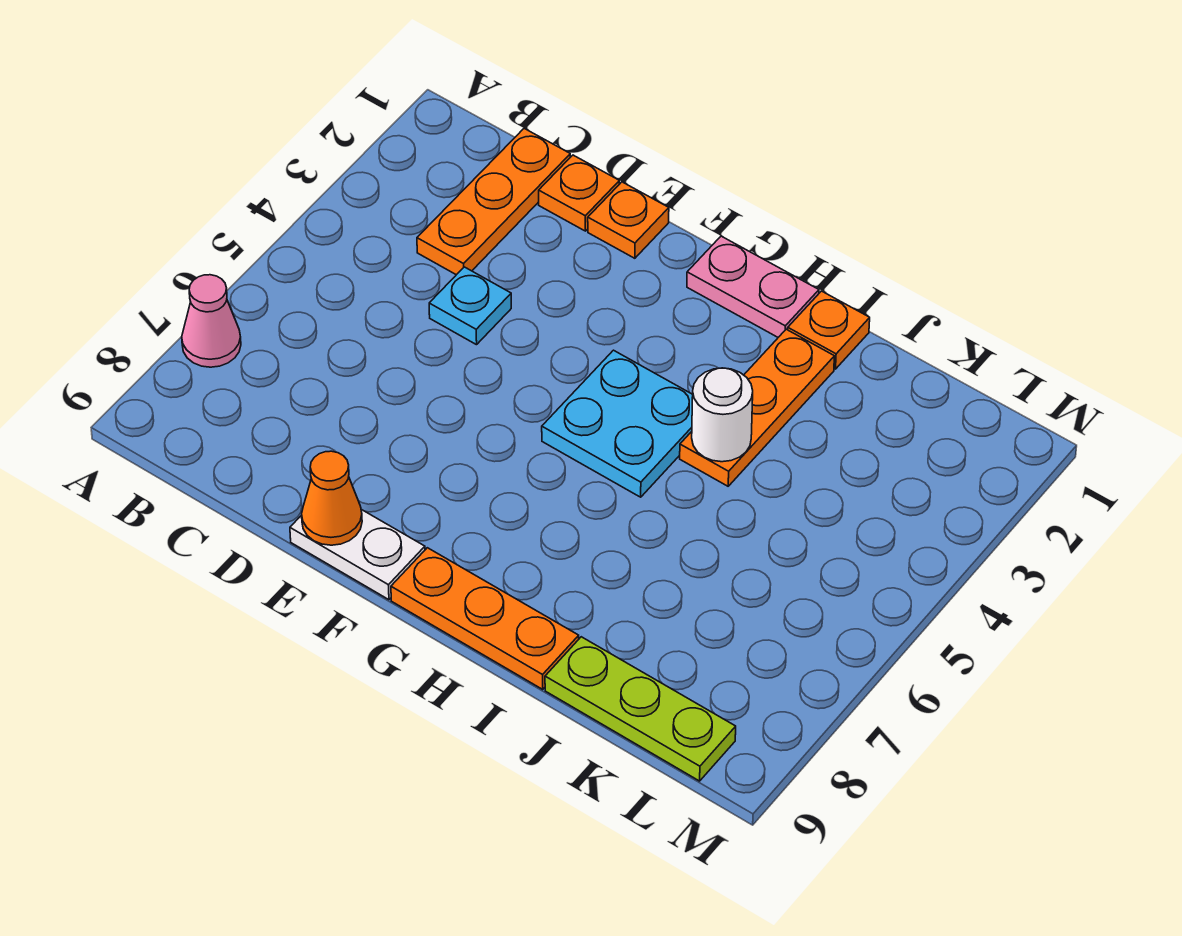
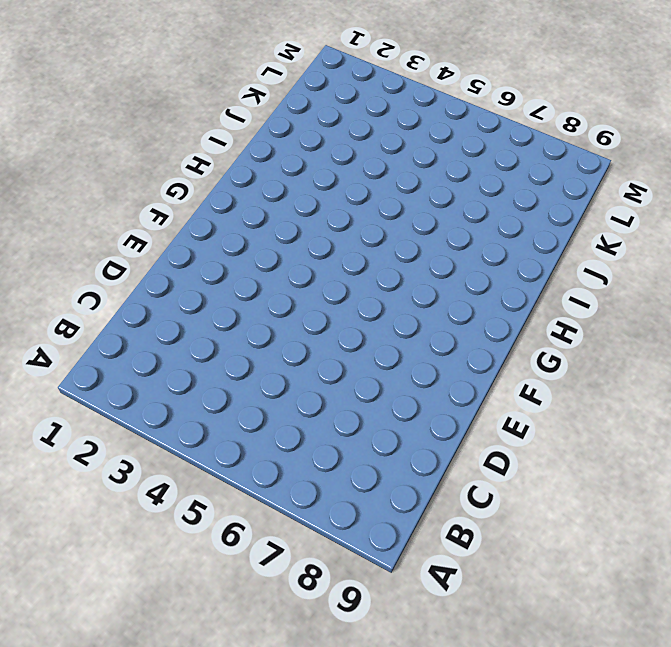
none -> pink 1x1 cone [182,275,241,367]
none -> orange 1x3 plate [417,128,570,275]
none -> orange 1x1 plate [539,155,619,231]

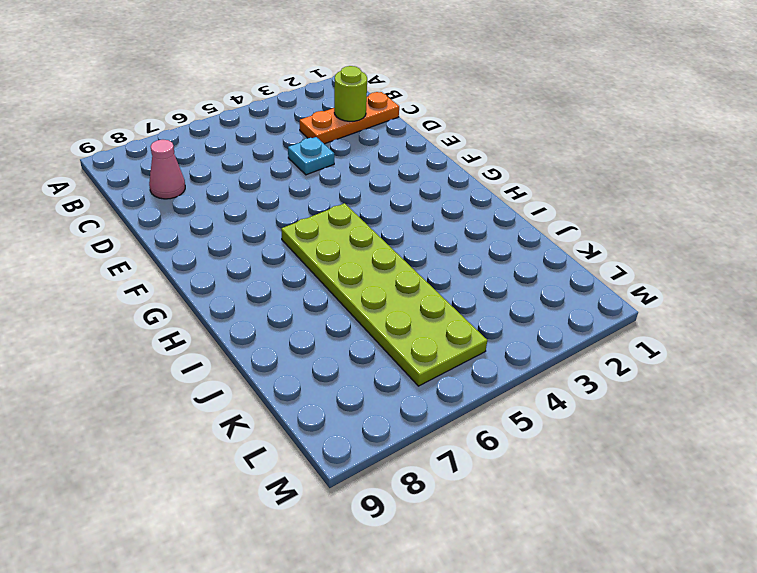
lime 1x1 round brick [334,66,367,121] -> none
pink 1x1 cone [149,140,185,199] -> pink 1x1 cone moved to [182,275,241,367]
lime 2x6 plate [281,203,487,386] -> cyan 2x2 plate [542,350,693,497]
none -> orange 1x1 plate [539,155,619,231]
none -> orange 1x1 plate [588,182,669,258]
none -> white 1x2 plate [290,509,425,600]

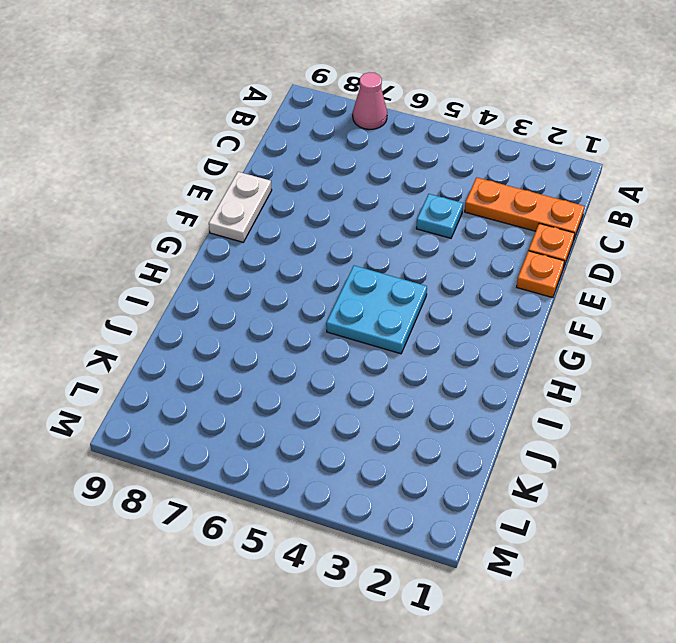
none -> pink 1x2 plate [687,236,819,337]
none -> orange 1x3 plate [391,548,579,689]
none -> orange 1x1 plate [788,291,870,369]

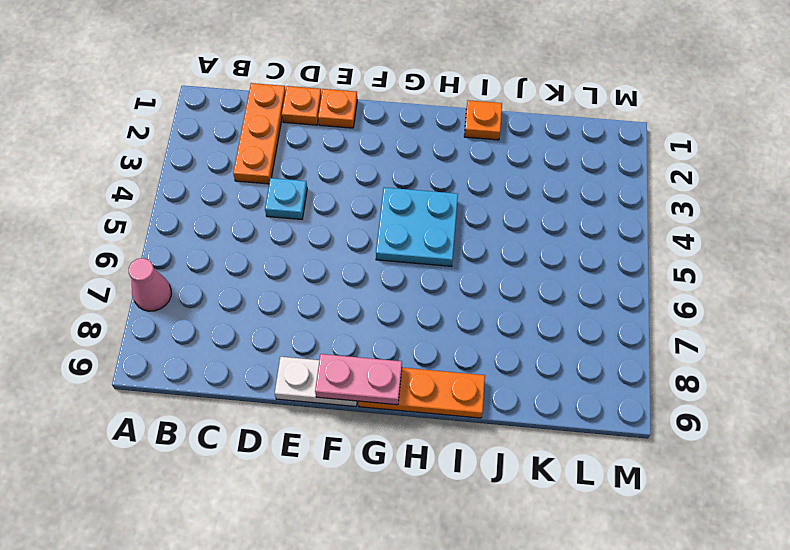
pink 1x2 plate [315,354,402,405] -> pink 1x2 plate moved to [687,236,819,337]
none -> orange 1x3 plate [680,329,834,486]
none -> lime 1x3 plate [545,637,736,781]
none -> orange 1x1 cone [302,451,362,545]

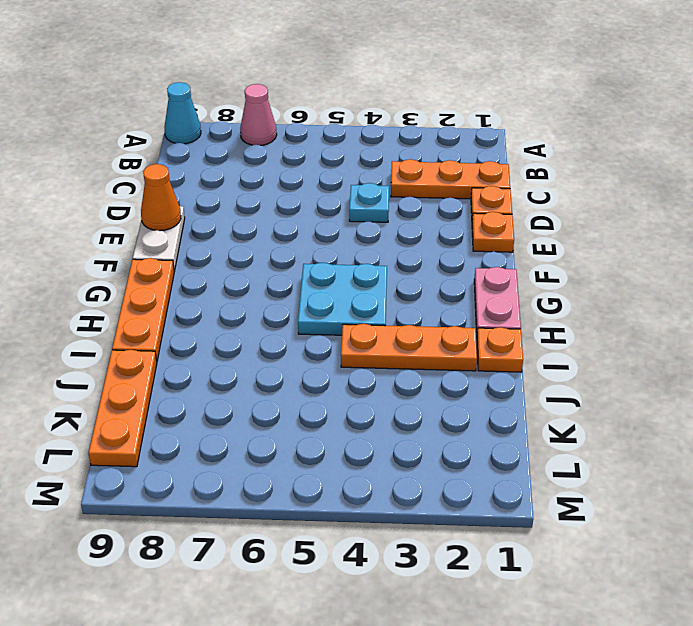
cyan 1x1 cone [164,82,201,144] -> none
orange 1x3 plate [88,350,157,467] -> lime 1x3 plate [545,637,736,781]
none -> white 1x1 round brick [692,368,753,462]

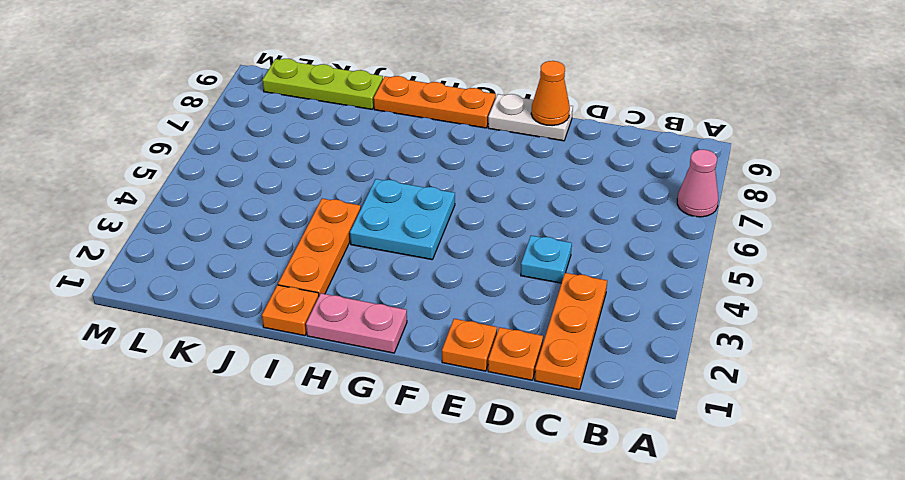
none -> white 1x1 round brick [692,368,753,462]

